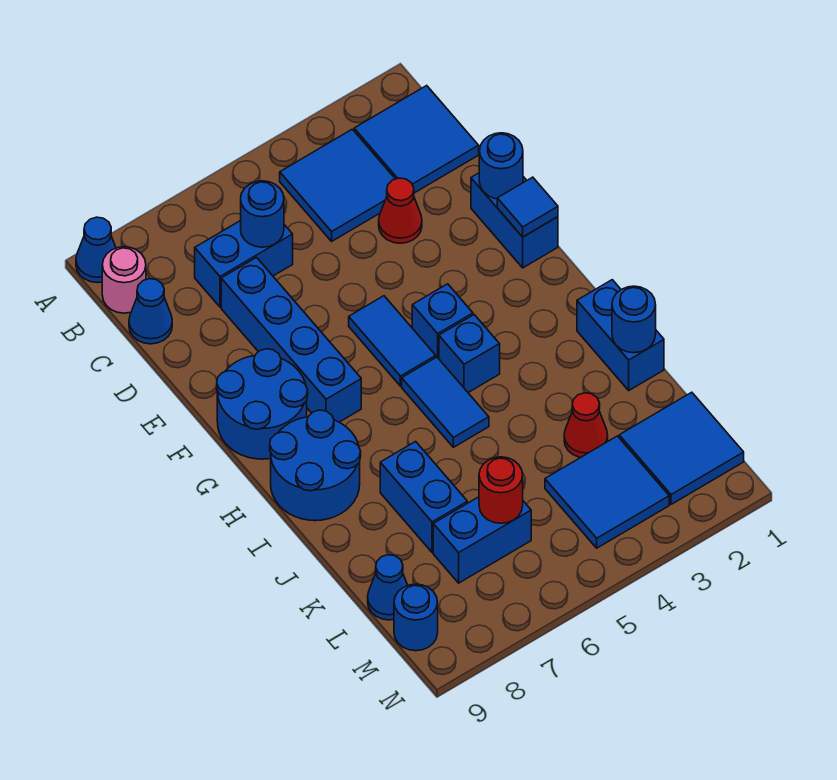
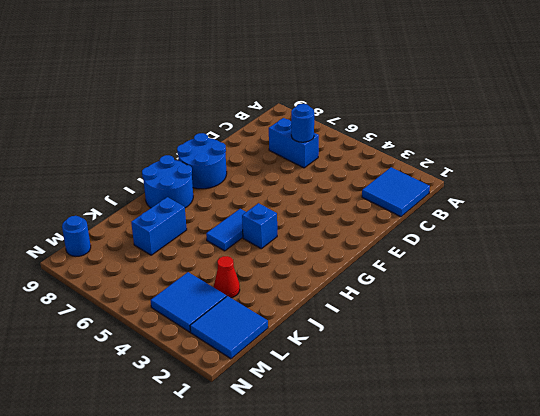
none -> blue 1x1 cone [76,217,116,283]
none -> blue 2x2 tile [280,129,395,241]
none -> pink 1x1 round brick [102,247,146,313]

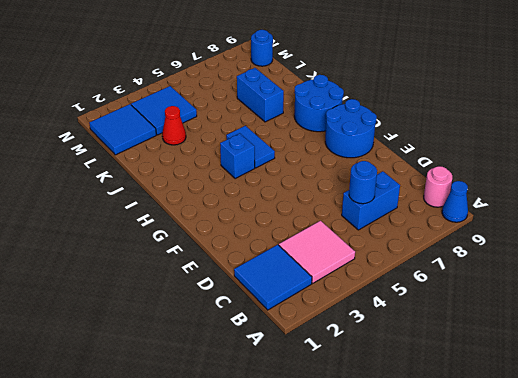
pink 2x2 tile [279,221,355,283] -> blue 2x2 tile [280,129,395,241]
none -> blue 1x1 cone [129,279,172,344]
none -> red 1x1 cone [379,178,422,243]
none -> blue 1x4 brick [221,257,361,422]

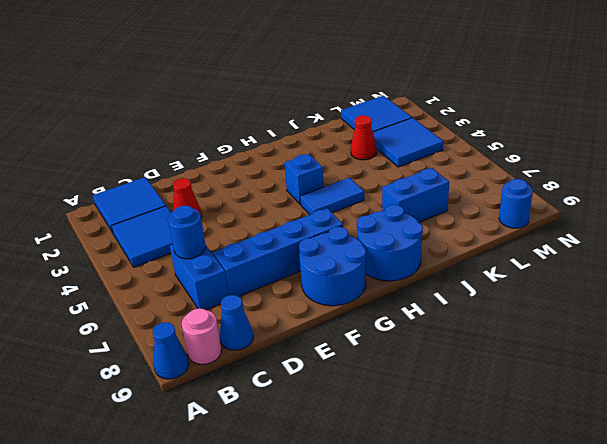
none -> blue 1x2 brick [471,173,558,268]
none -> blue 1x2 tile [349,296,436,386]
none -> blue 1x1 brick [412,284,473,359]

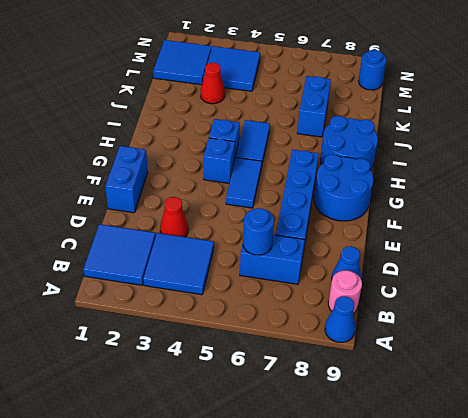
none -> blue 1x2 brick [577,280,664,390]
none -> blue 1x2 brick [433,497,531,583]
none -> blue 1x1 cone [368,555,408,620]

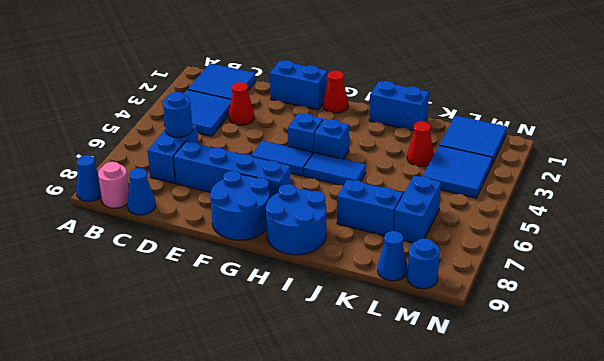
red 1x1 cone [323,71,348,113] -> none
none -> blue 1x1 round brick [479,133,523,199]
none -> blue 1x1 tile [497,177,558,237]
none -> blue 1x1 round brick [612,286,656,353]

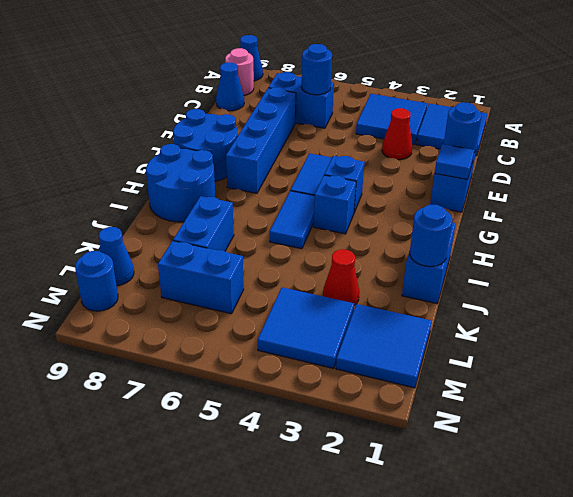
none -> red 1x1 round brick [479,457,523,523]

